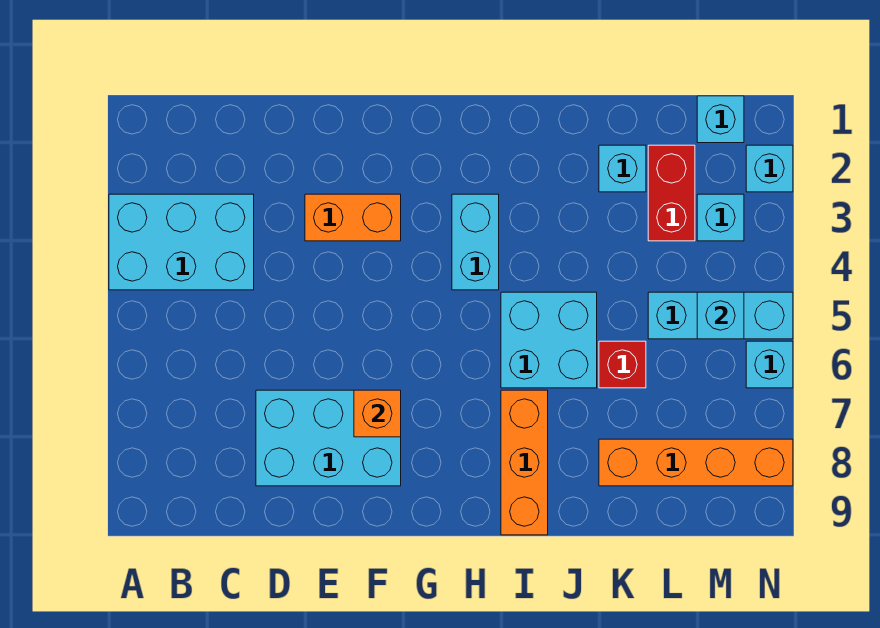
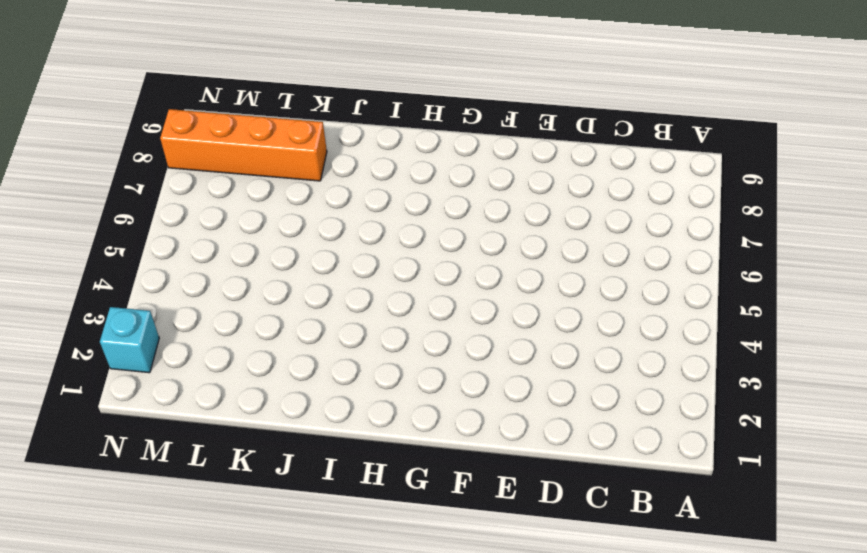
none -> cyan 2x3 brick [109,194,254,290]
none -> cyan 2x3 brick [256,390,401,486]
none -> orange 1x2 brick [305,194,401,241]

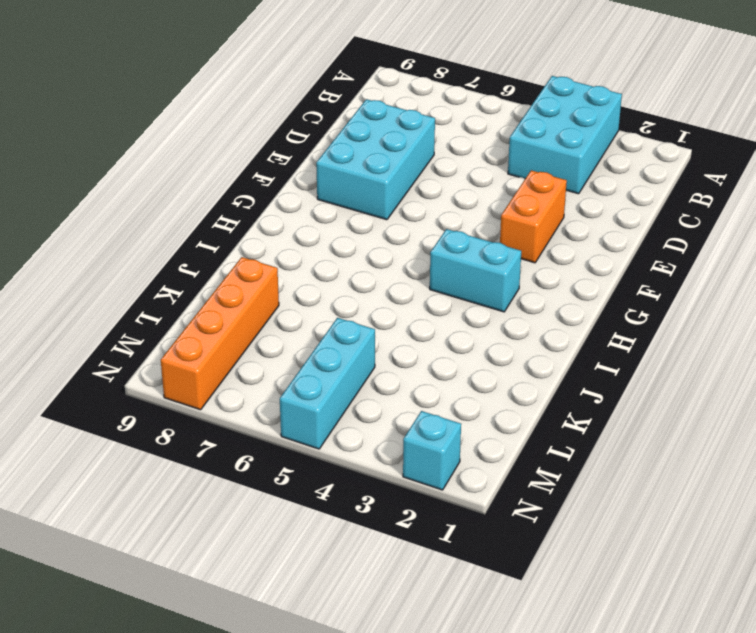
none -> cyan 2x2 brick [501,292,597,388]
none -> orange 1x3 brick [501,390,548,535]
none -> cyan 1x1 brick [599,145,646,192]

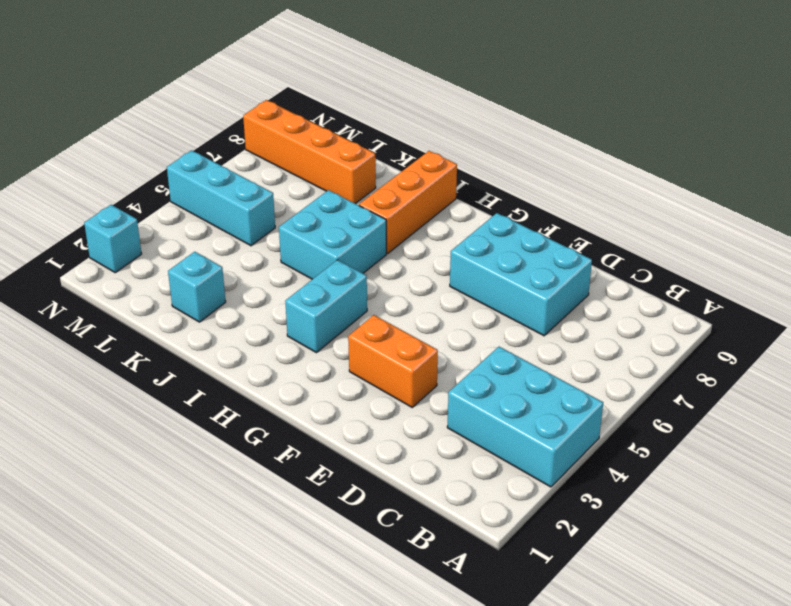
none -> red 1x1 brick [599,341,646,388]
none -> red 1x2 brick [648,145,695,241]
none -> cyan 1x1 brick [697,96,744,143]

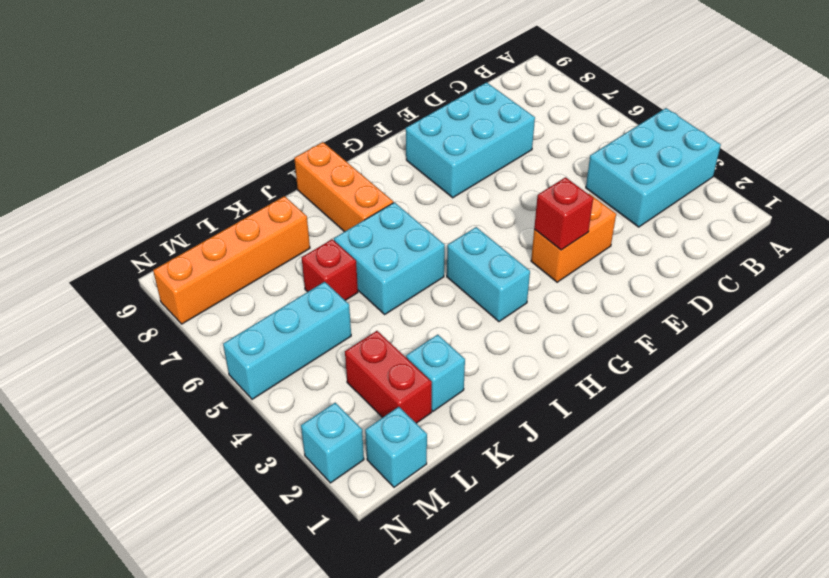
red 1x1 brick [534,177,593,250] -> none
none -> cyan 1x1 brick [697,194,744,241]
none -> cyan 1x1 brick [746,341,793,388]
none -> orange 1x1 brick [354,390,401,437]

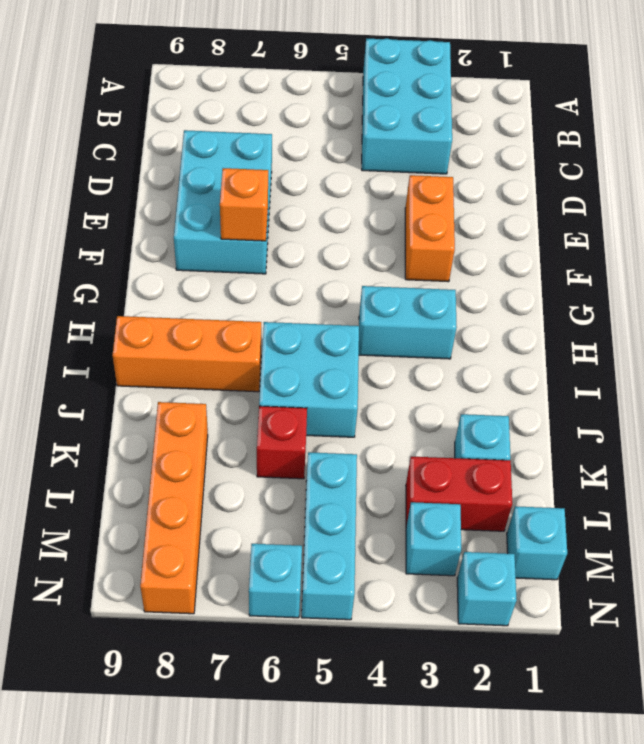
none -> cyan 1x1 brick [697,292,744,339]

